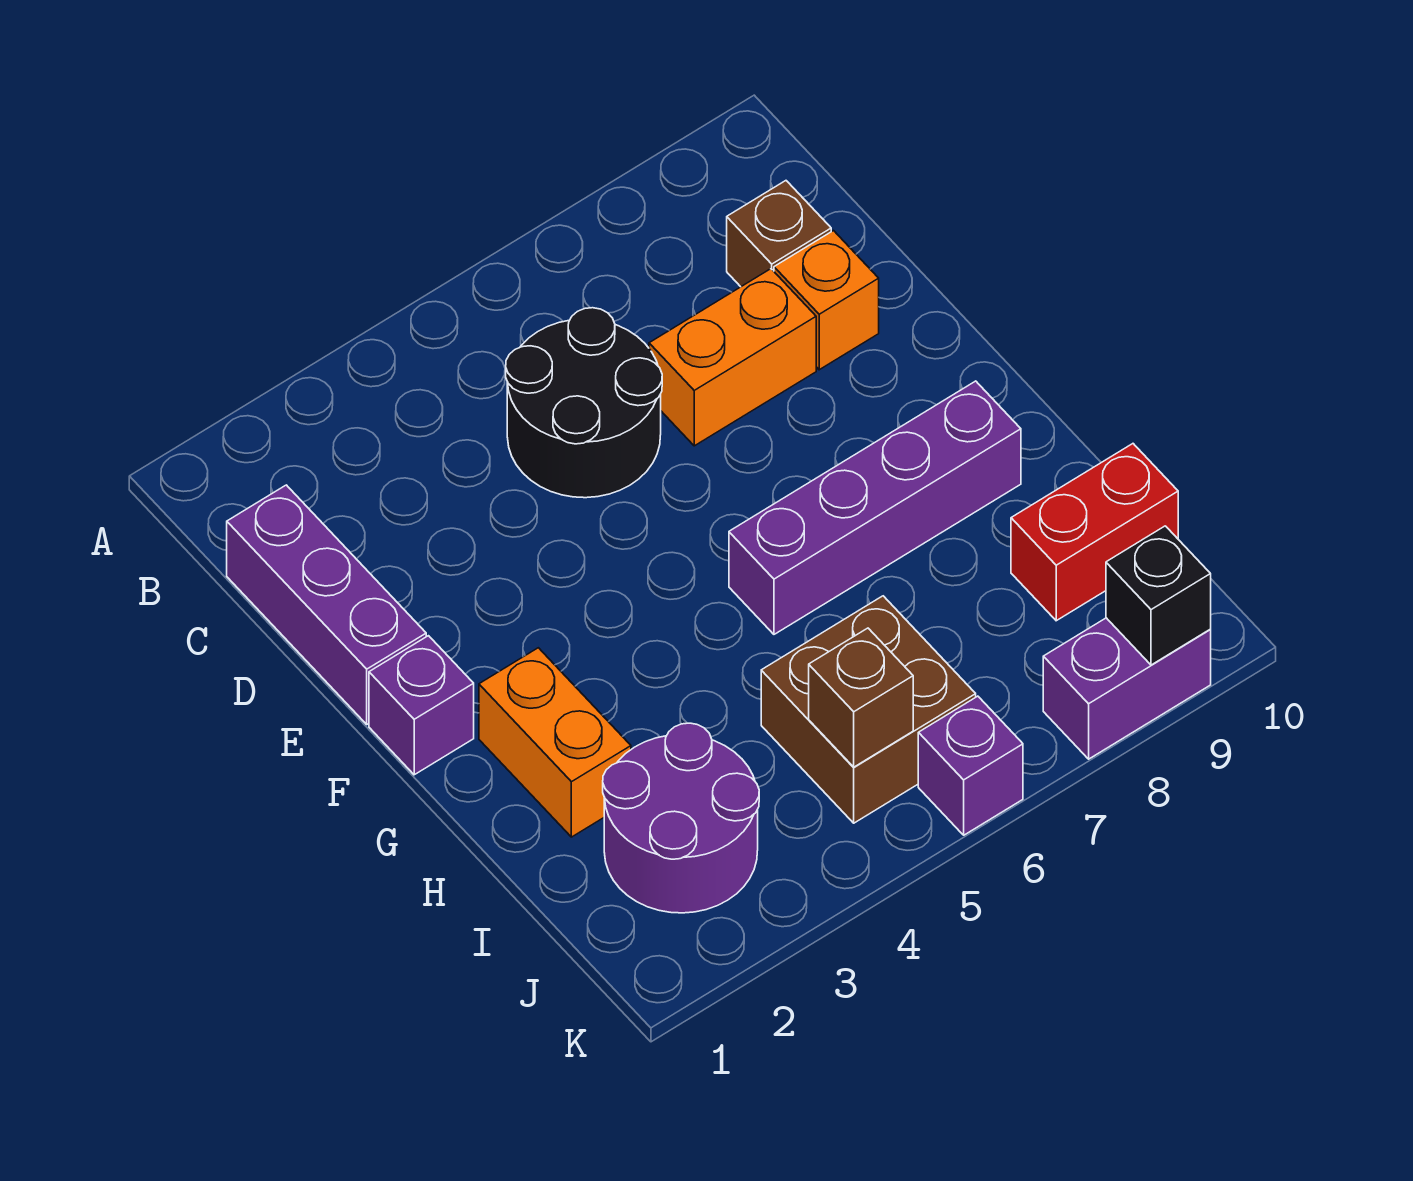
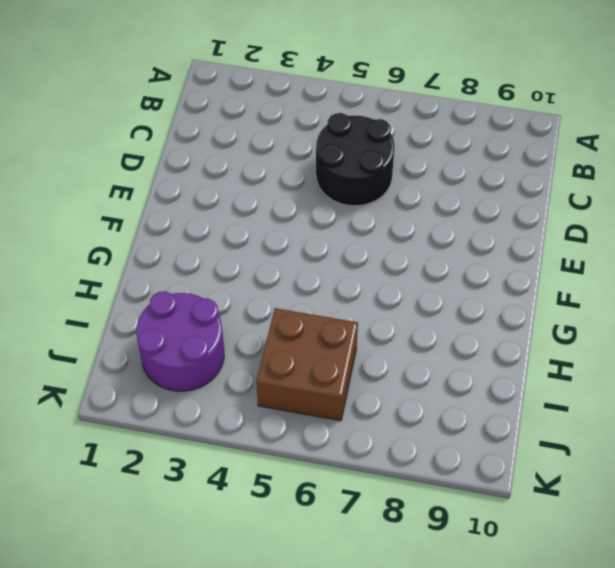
none -> purple 1x3 brick [227,485,426,724]
none -> brown 1x1 brick [727,181,831,287]
none -> orange 1x2 brick [649,269,816,446]

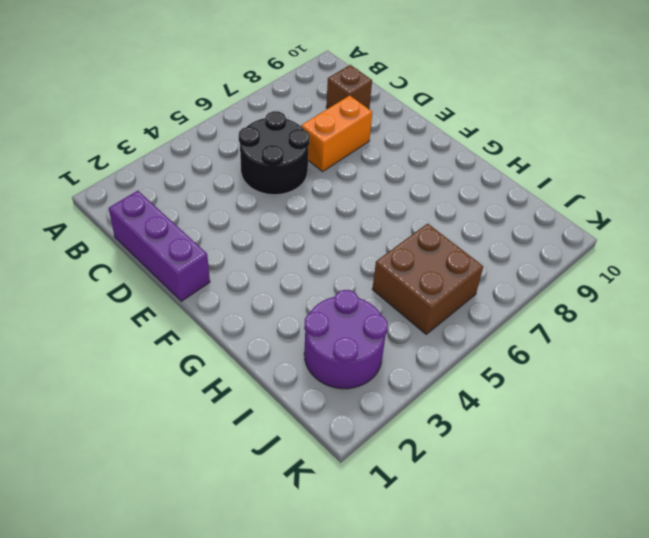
none -> orange 1x1 brick [774,231,879,370]
none -> purple 1x1 brick [369,636,474,775]
none -> orange 1x2 brick [479,648,631,837]

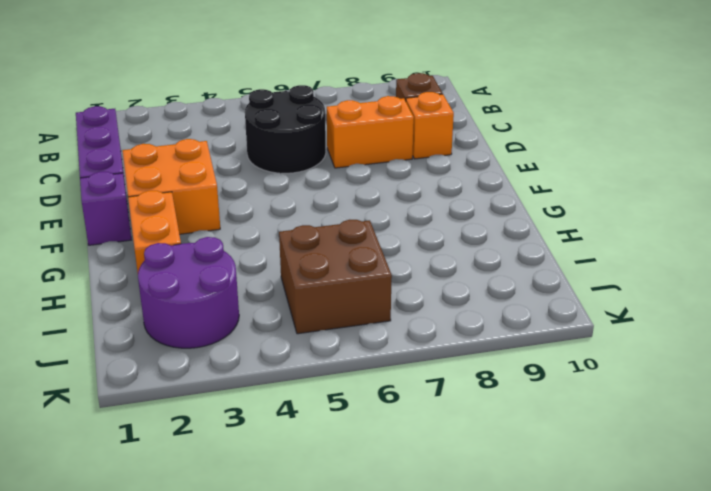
orange 2x2 brick [122,139,220,234] -> none
none -> purple 1x4 brick [729,381,1021,634]
none -> red 1x2 brick [1011,444,1178,621]
none -> purple 1x1 brick [918,696,1023,835]

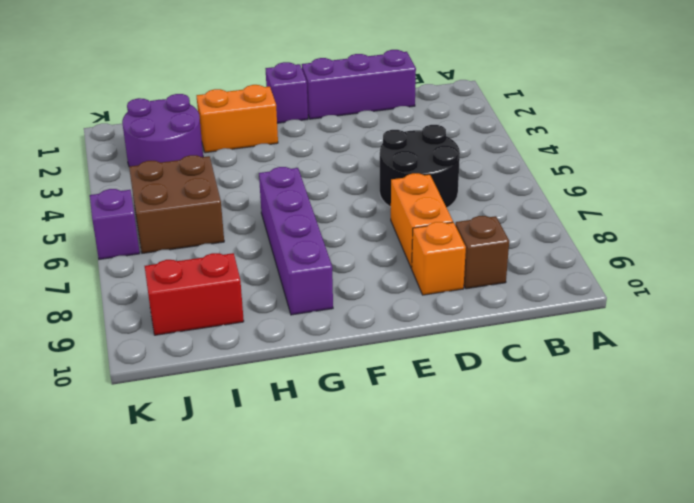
red 1x2 brick [145,253,244,335] -> red 1x2 brick turned to [1011,444,1178,621]
none -> purple 1x2 brick [1043,618,1211,759]
none -> brown 1x1 brick [809,628,913,767]
none -> black 1x1 brick [1106,526,1211,665]

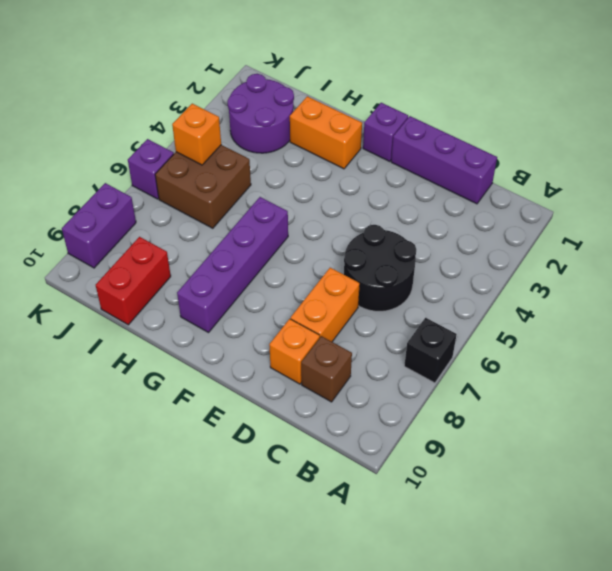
black 1x1 brick [404,318,457,383] -> black 1x1 brick moved to [1106,526,1211,665]
orange 1x1 brick [172,104,221,165] -> brown 1x1 brick [809,628,913,767]

